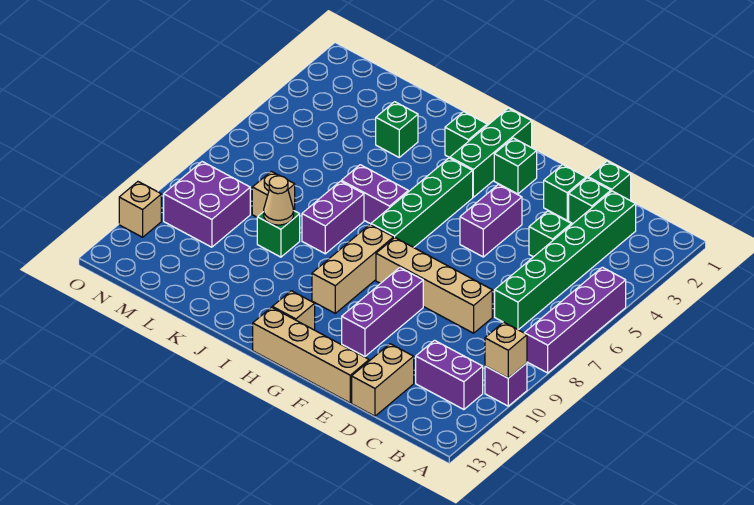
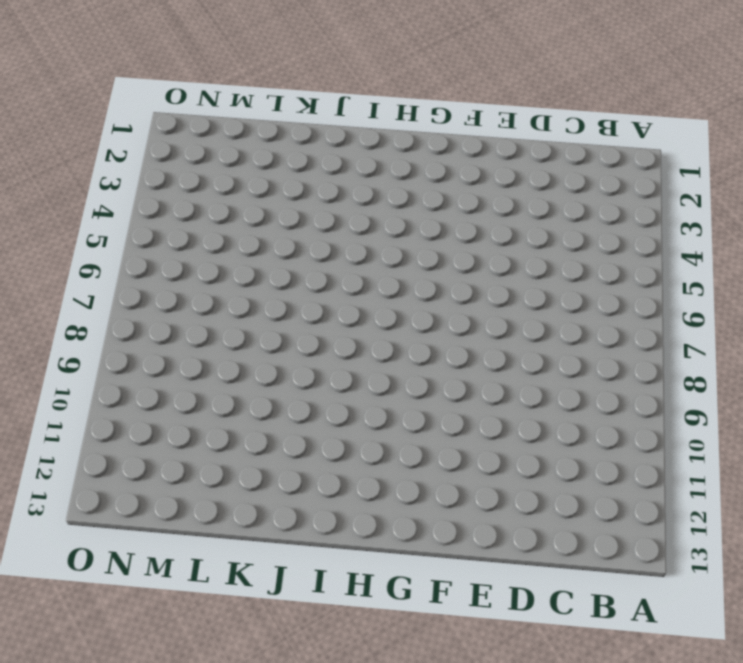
none -> purple 1x4 brick [525,267,626,373]
none -> purple 1x1 brick [485,363,527,406]
none -> purple 1x2 brick [416,340,483,410]

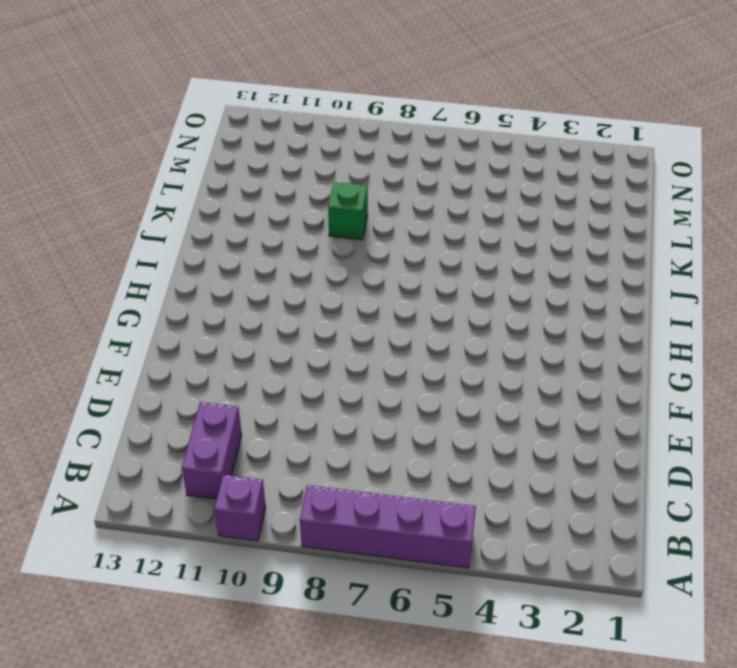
none -> green 1x6 brick [495,191,636,330]
none -> green 1x1 brick [588,161,631,201]
none -> green 1x1 brick [569,178,611,223]

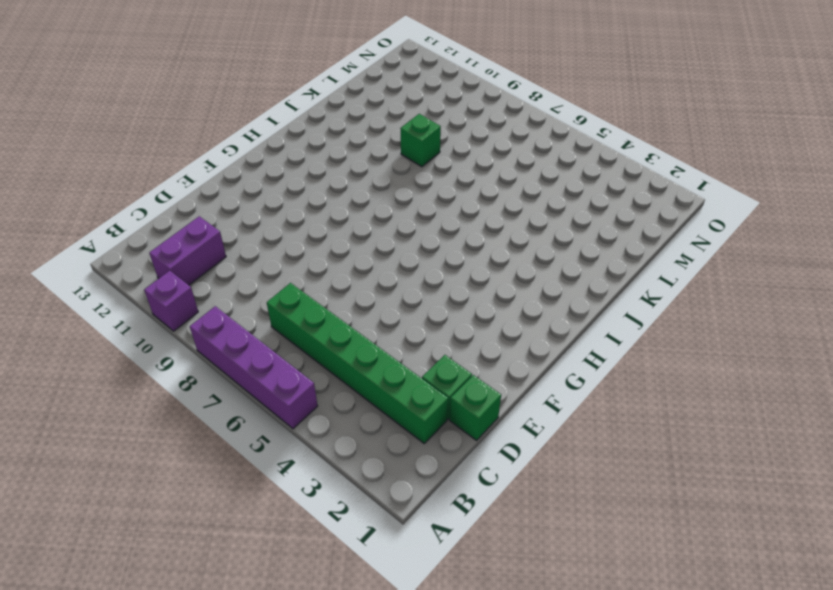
none -> green 1x1 brick [529,211,571,257]
none -> tan 1x4 brick [376,238,492,333]
none -> tan 1x2 brick [352,344,414,416]

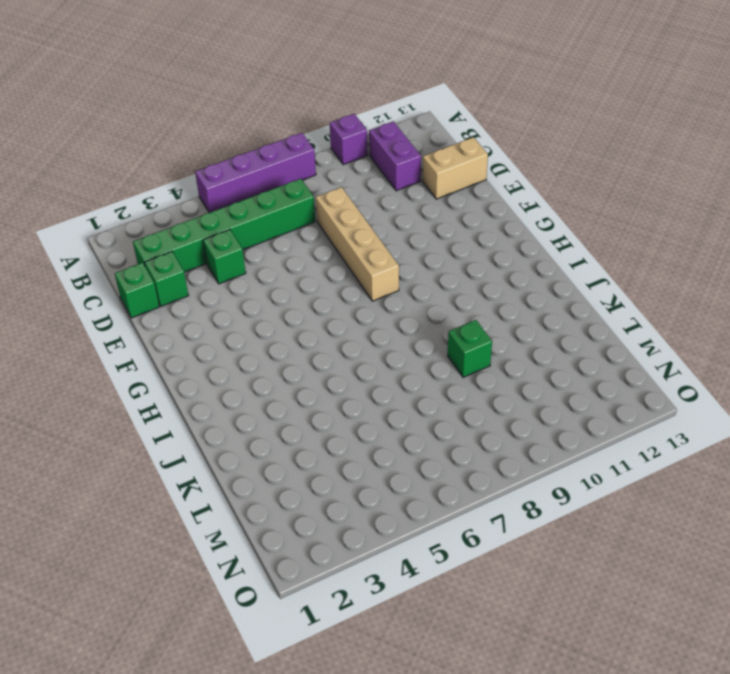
none -> green 1x1 brick [544,164,586,220]
none -> tan 1x4 brick [253,307,369,403]
none -> purple 1x2 brick [460,185,522,257]

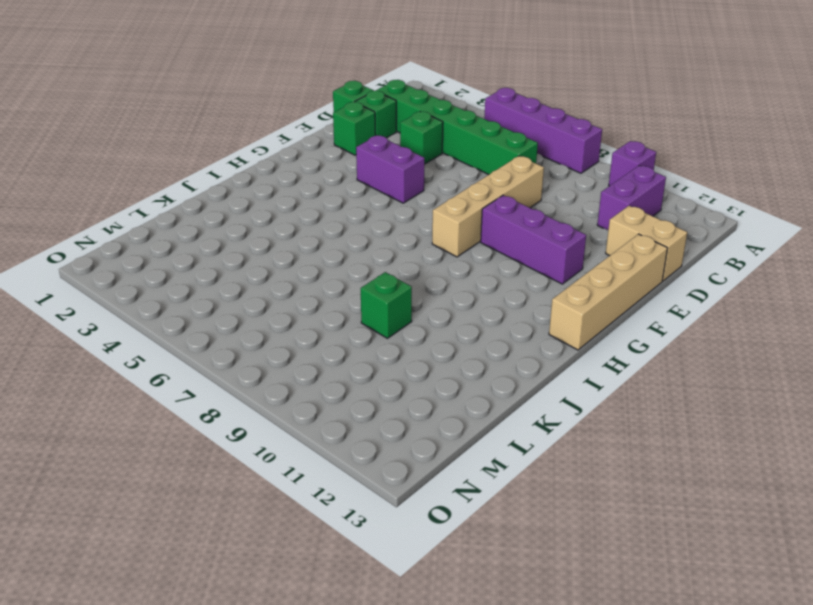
none -> green 1x1 brick [494,138,537,194]
none -> green 1x3 brick [450,108,532,197]
none -> green 1x4 brick [371,158,473,247]

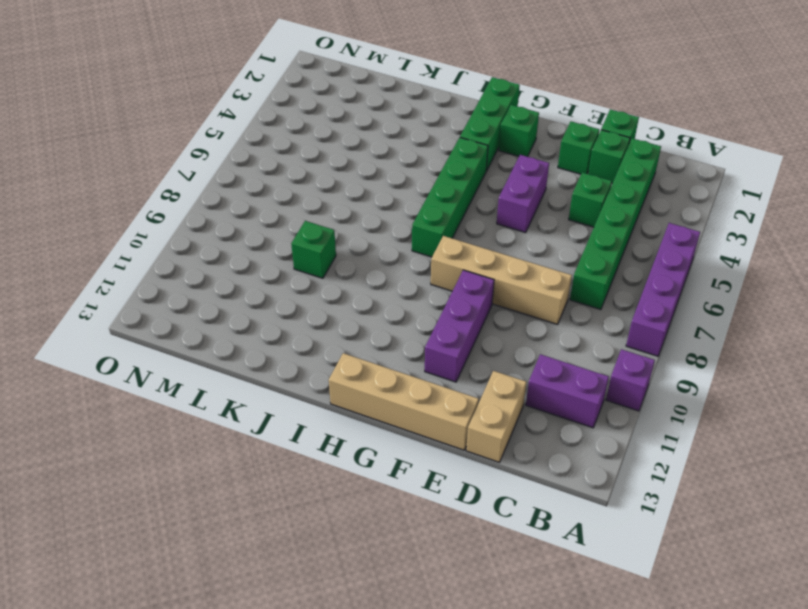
none -> tan 1x3 brick [312,224,394,313]
none -> tan 1x1 brick [272,291,315,330]
none -> green 1x1 brick [445,112,487,157]

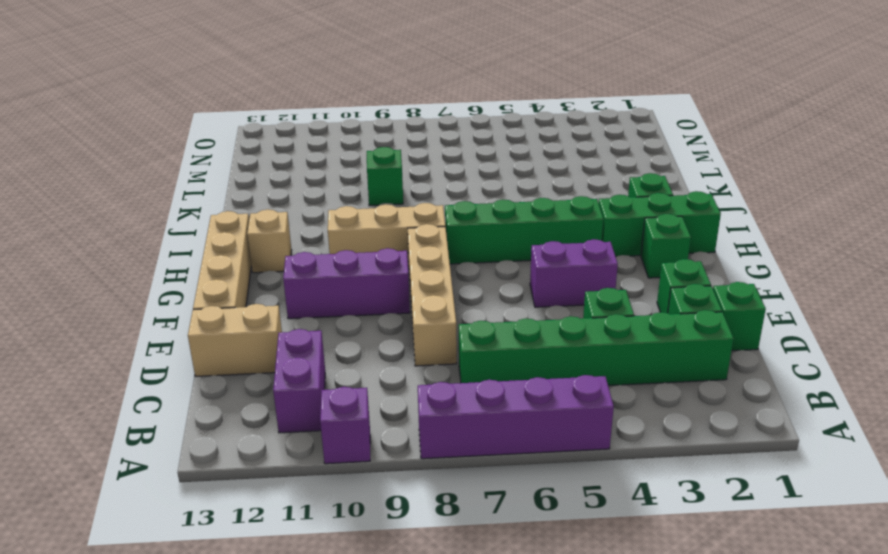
none -> purple 1x2 brick [341,165,408,224]
none -> purple 1x2 brick [302,181,364,254]
none -> green 1x1 brick [376,102,418,157]

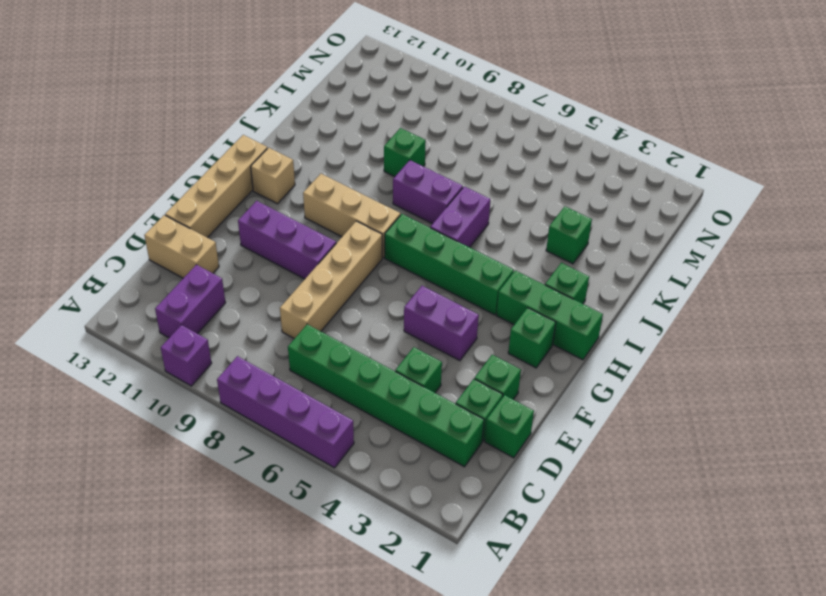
none -> tan 1x1 brick [252,171,295,217]
none -> purple 2x2 brick [164,162,250,247]
none -> tan 1x1 brick [119,182,161,237]

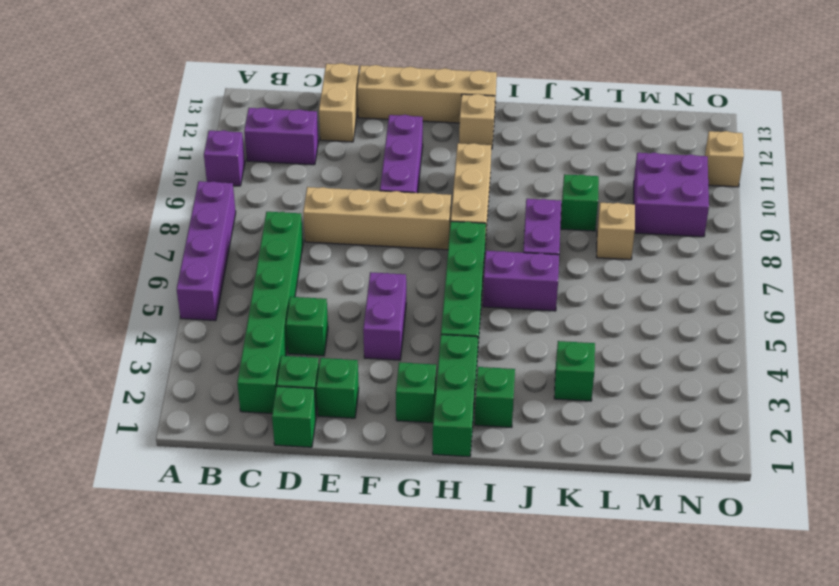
none -> tan 1x1 brick [485,322,527,378]
none -> tan 1x1 cone [264,176,294,225]

